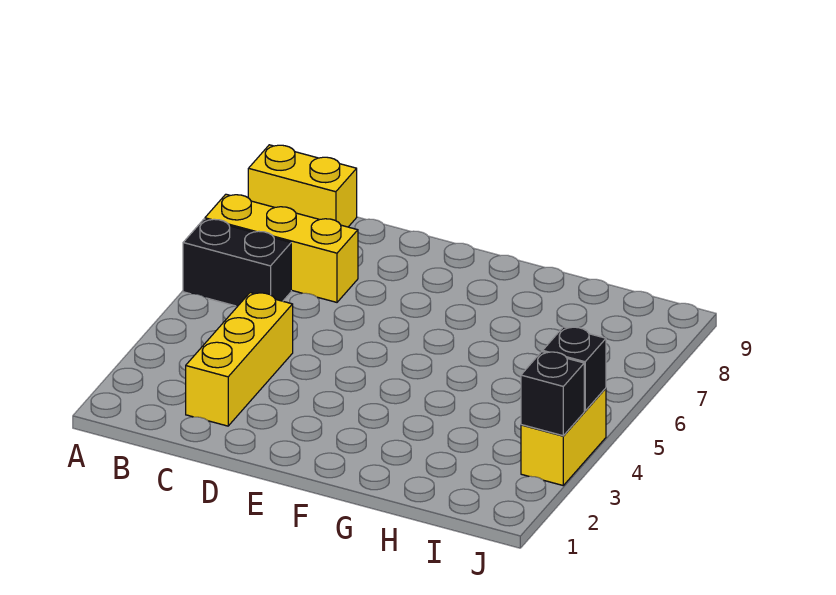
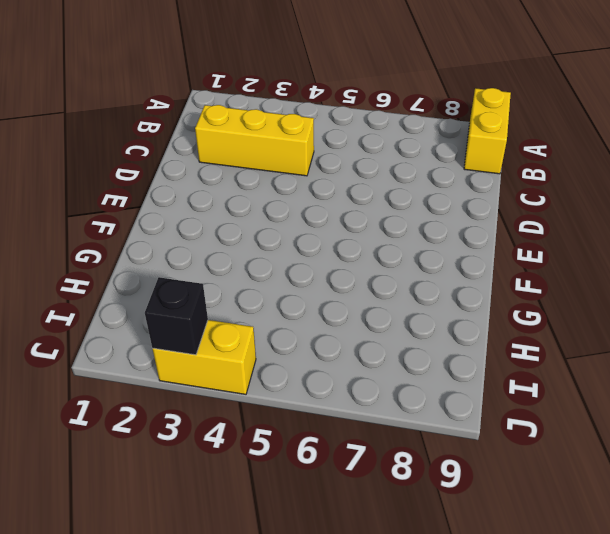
none -> black 1x2 brick [183,219,291,306]
none -> yellow 1x3 brick [205,194,358,302]

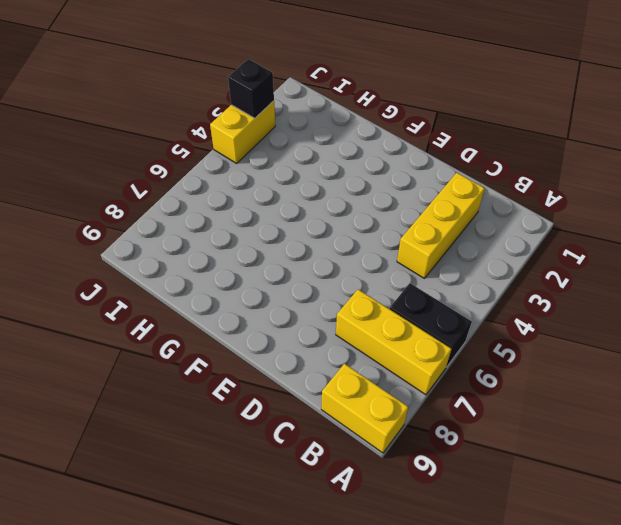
none -> black 1x1 brick [543,327,606,411]

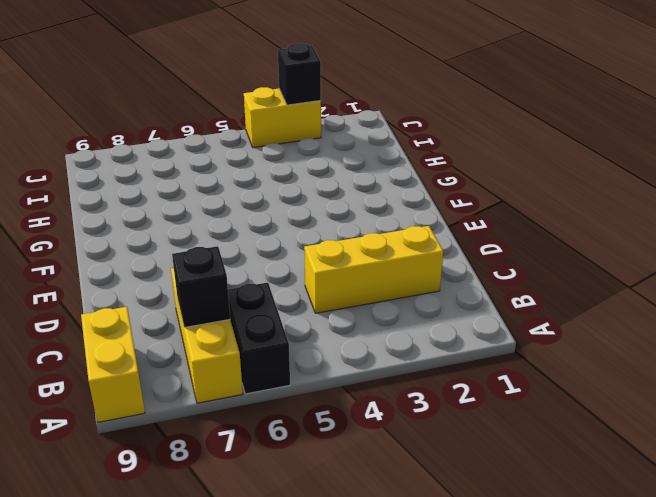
black 1x1 brick [172,246,230,328] -> black 1x1 brick moved to [543,327,606,411]

